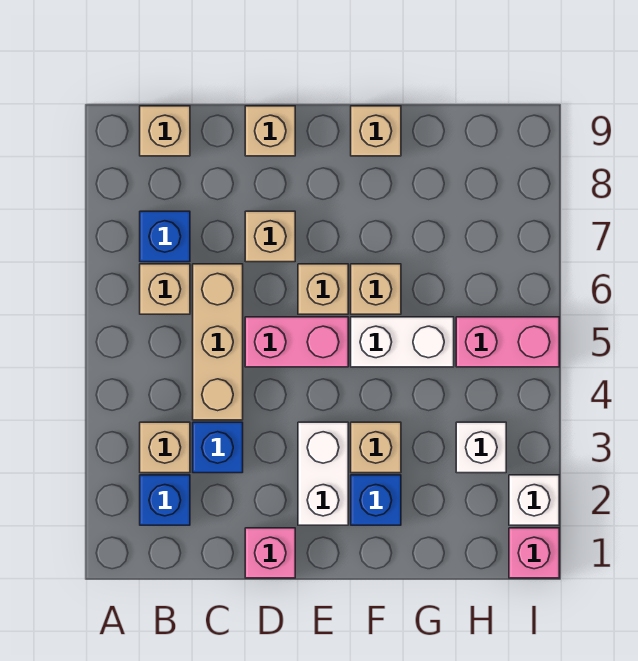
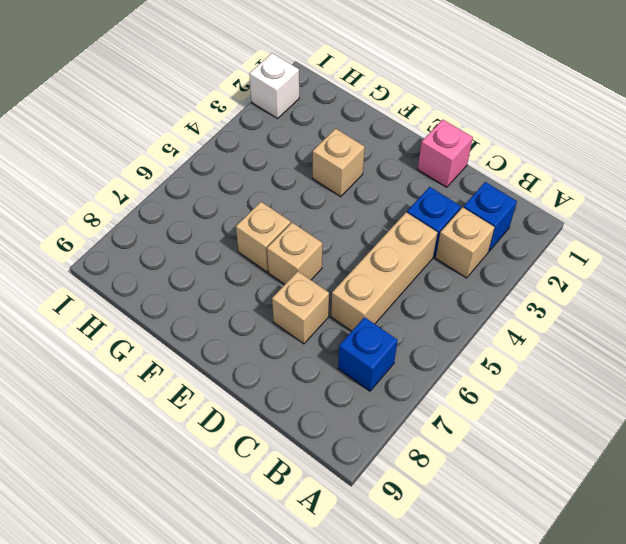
none -> tan 1x1 brick [140,264,190,314]
none -> tan 1x1 brick [140,106,190,156]
none -> pink 1x2 brick [245,317,348,367]

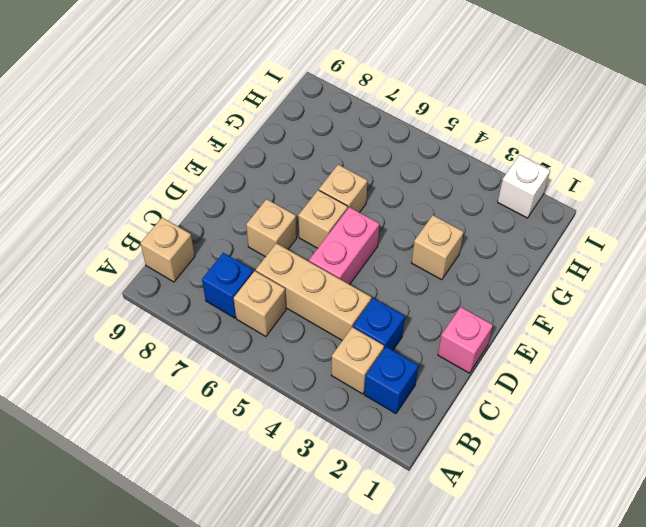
none -> tan 1x1 brick [245,106,295,156]
none -> white 1x2 brick [298,422,348,525]
none -> blue 1x1 brick [351,475,401,525]

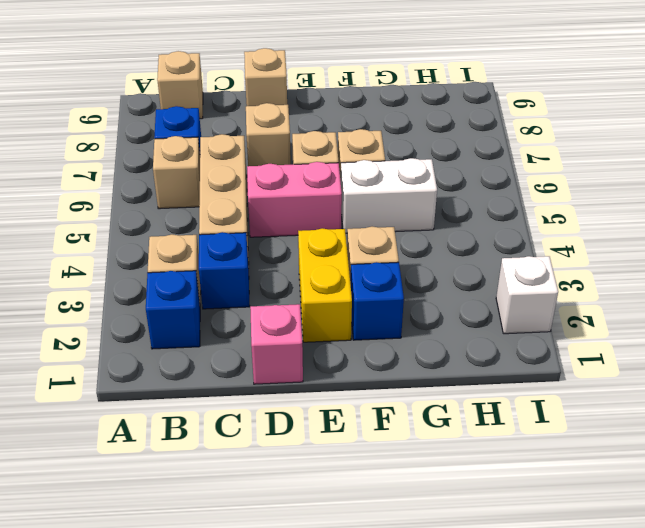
yellow 1x2 brick [298,228,352,342] -> white 1x2 brick [298,422,348,525]
none -> tan 1x1 brick [351,106,401,156]
none -> white 1x1 brick [456,422,506,473]
none -> pink 1x2 brick [456,317,559,367]

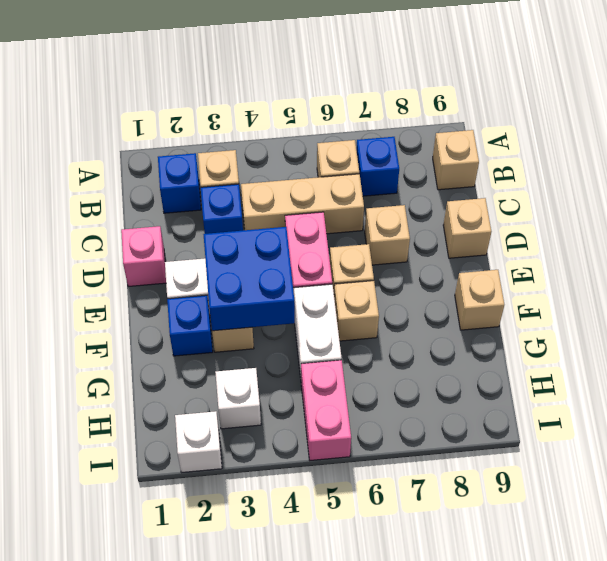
blue 2x2 brick [203,227,295,331] -> none
none -> pink 1x1 brick [509,528,559,578]

